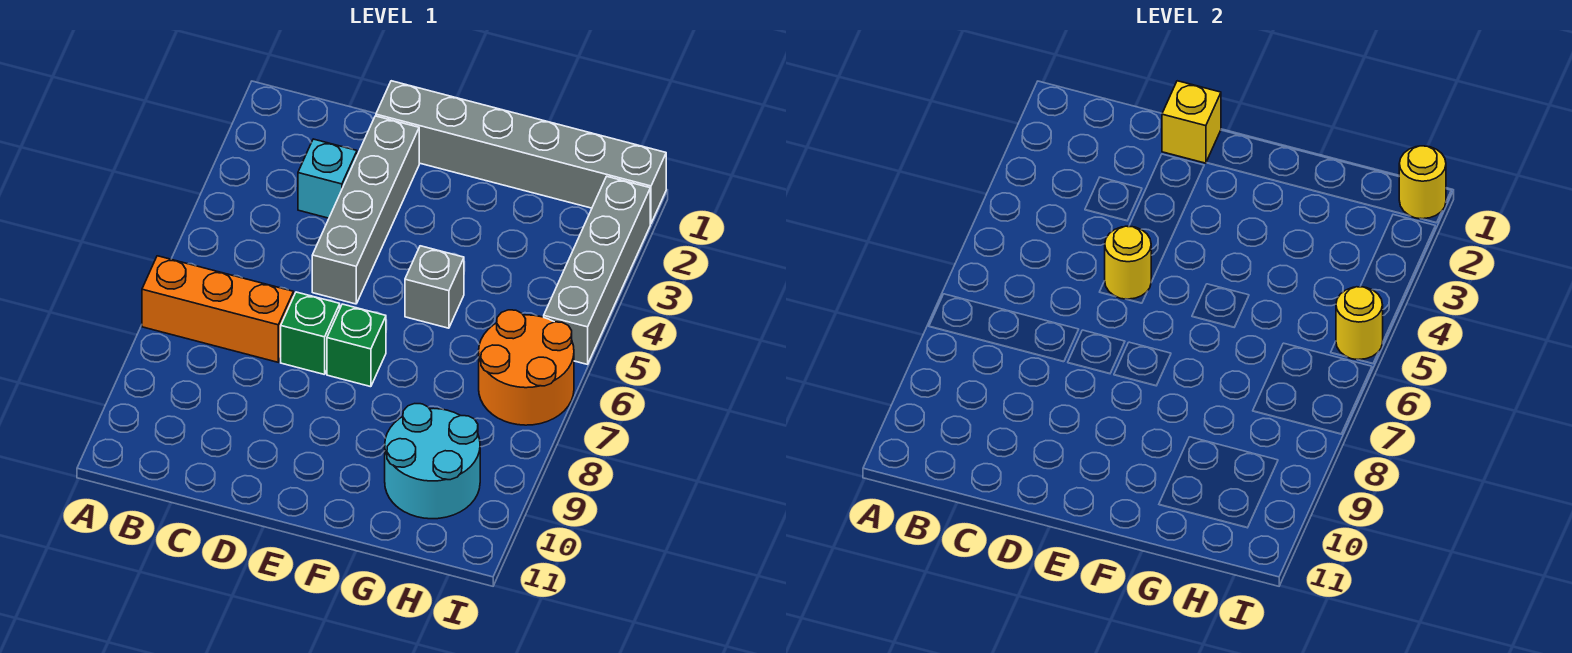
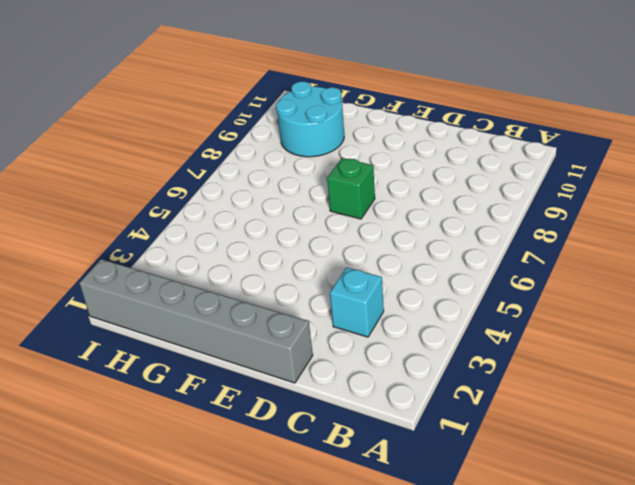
none -> orange 1x3 brick [142,256,294,362]
none -> grey 1x4 brick [312,116,419,304]
none -> green 1x1 brick [281,292,340,375]

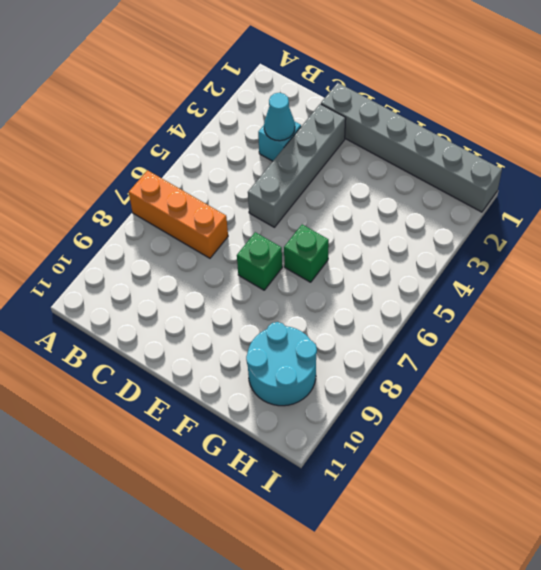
cyan 1x1 cone [264,93,295,141] -> none
green 1x1 brick [284,225,329,282] -> green 1x1 brick moved to [281,292,340,375]
none -> grey 1x1 brick [405,246,464,328]
none -> orange 2x2 round brick [479,310,574,425]
none -> grey 1x4 brick [544,176,650,364]

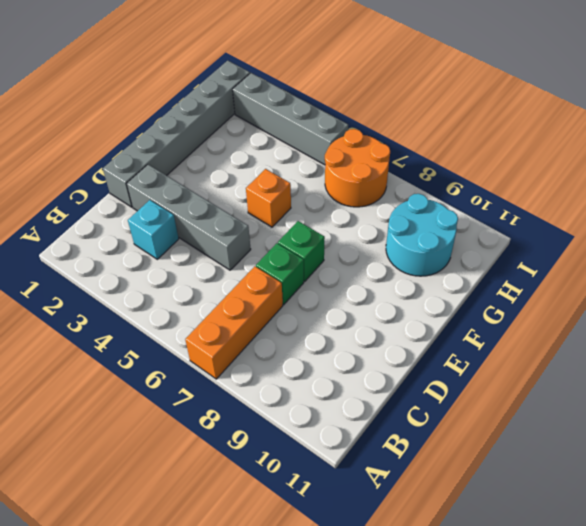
orange 1x1 brick [246,169,291,227] -> grey 1x1 brick [405,246,464,328]
none -> yellow 1x1 brick [1162,81,1221,163]
none -> yellow 1x1 round brick [1105,226,1151,299]
none -> yellow 1x1 round brick [1399,146,1446,219]

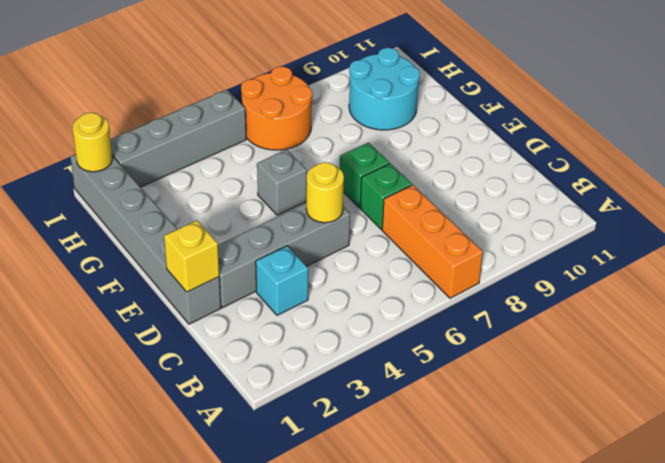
none -> yellow 1x1 round brick [1336,287,1383,360]

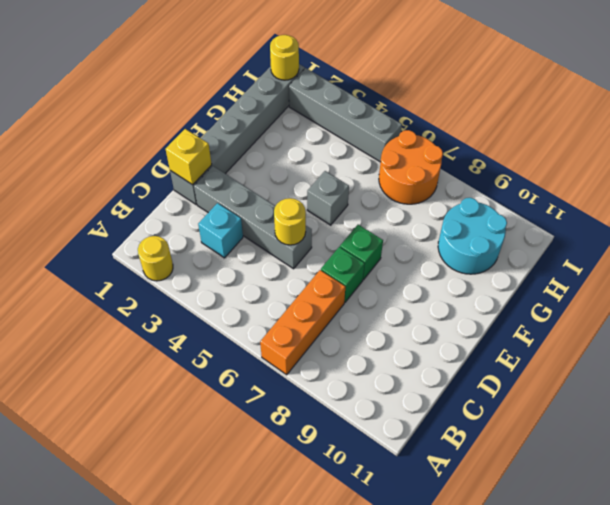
yellow 1x1 round brick [138,236,173,281] -> yellow 1x1 round brick moved to [1336,287,1383,360]

